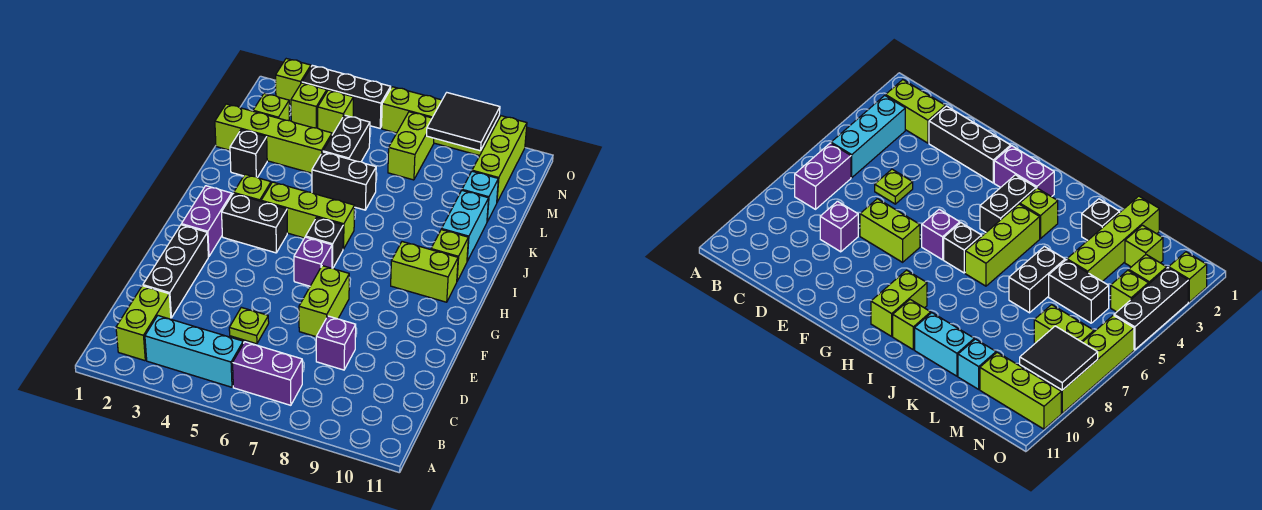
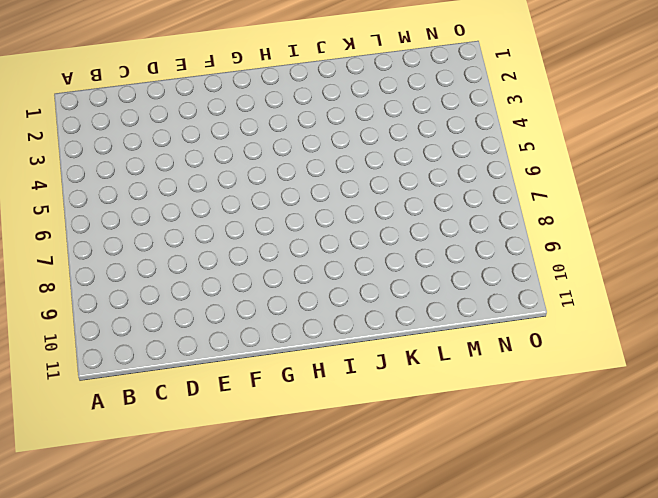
none -> lime 1x2 brick [116,286,171,361]
none -> cyan 1x3 brick [145,316,243,387]
none -> purple 1x2 brick [233,342,302,405]
none -> black 1x3 brick [143,225,208,318]

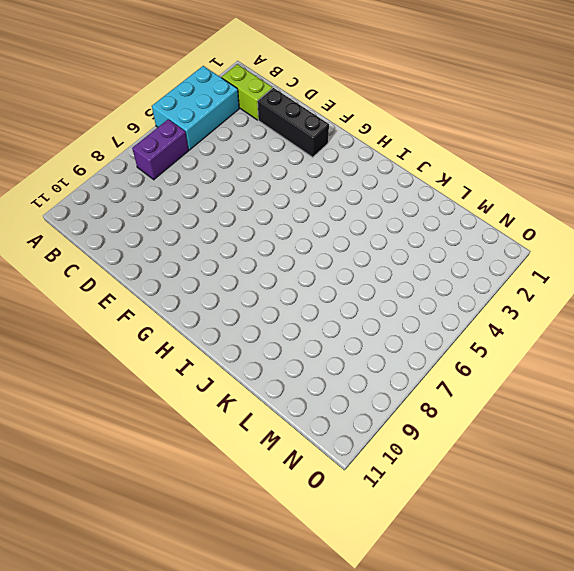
cyan 2x3 brick [152,66,239,150] -> cyan 1x3 brick [145,316,243,387]
none -> lime 1x1 plate [229,307,269,344]
none -> purple 1x1 brick [316,316,356,370]
none -> lime 1x2 brick [299,266,349,337]
none -> purple 1x2 brick [181,186,232,257]

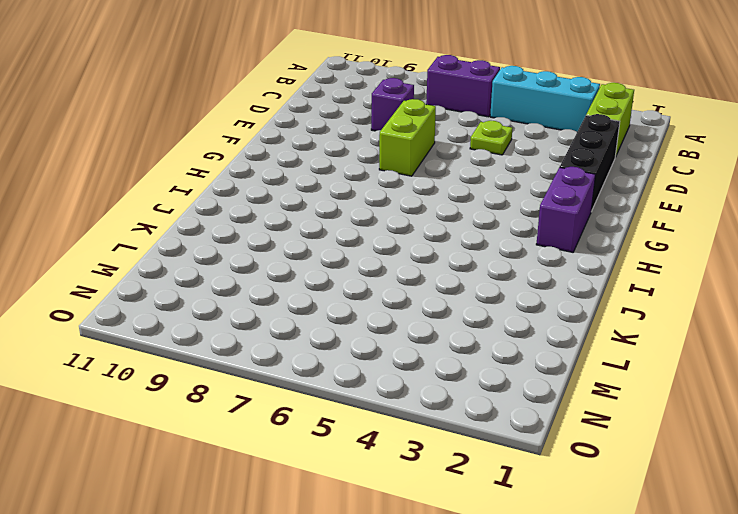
none -> purple 1x1 brick [294,237,332,286]
none -> black 1x2 brick [222,193,287,253]
none -> black 1x1 brick [306,217,343,268]
none -> lime 1x2 brick [391,242,458,302]

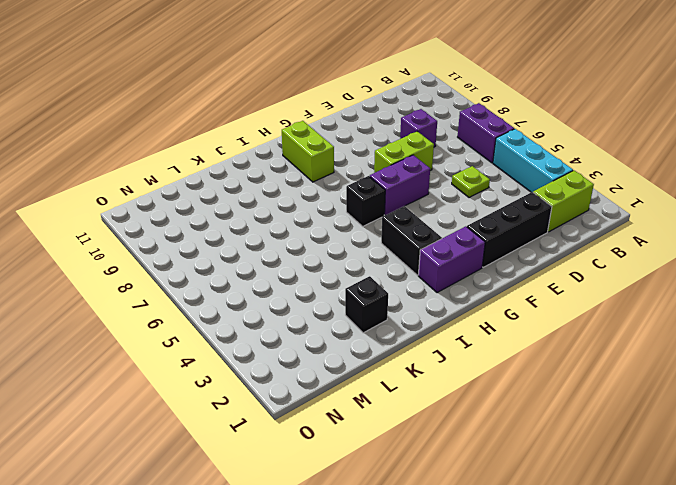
purple 1x2 brick [370,155,430,215] -> purple 1x1 brick [294,237,332,286]
none -> lime 1x1 brick [234,174,271,201]
none -> lime 1x3 brick [261,182,355,249]
none -> lime 1x1 brick [431,230,468,281]
none -> cyan 1x2 brick [442,191,489,261]

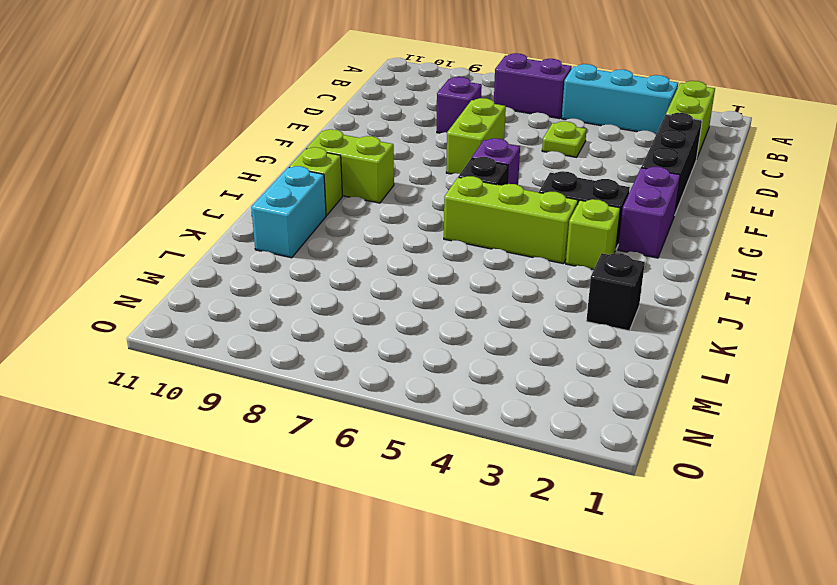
none -> black 1x2 brick [312,152,376,210]
none -> lime 1x4 brick [215,104,332,173]
none -> black 1x2 brick [323,115,370,162]
none -> cyan 1x1 brick [462,171,498,221]

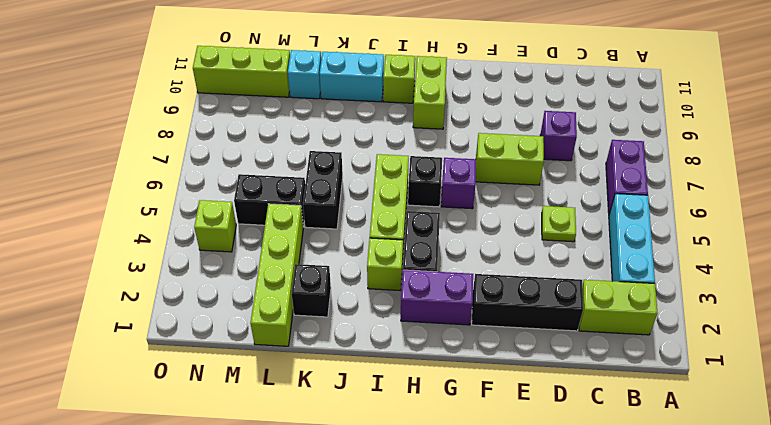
none -> lime 1x1 brick [253,93,289,121]
none -> lime 1x2 brick [388,112,434,180]
none -> lime 1x1 brick [291,83,327,128]
none -> lime 1x1 brick [276,59,311,104]

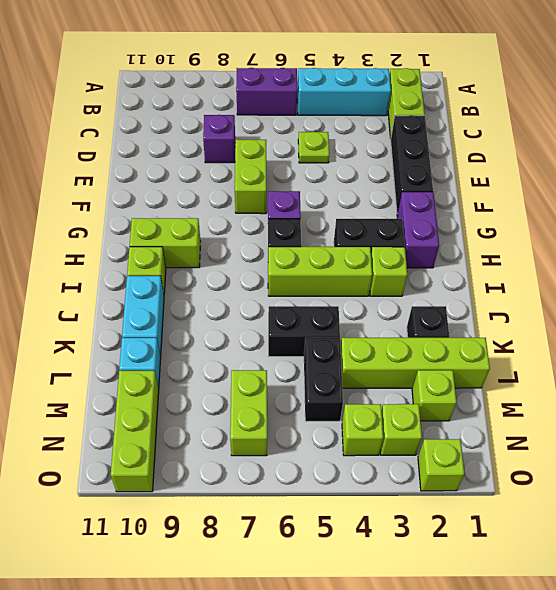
none -> black 1x3 brick [302,65,391,128]
none -> lime 1x4 brick [382,87,499,156]
none -> black 2x2 tile [427,93,500,151]

